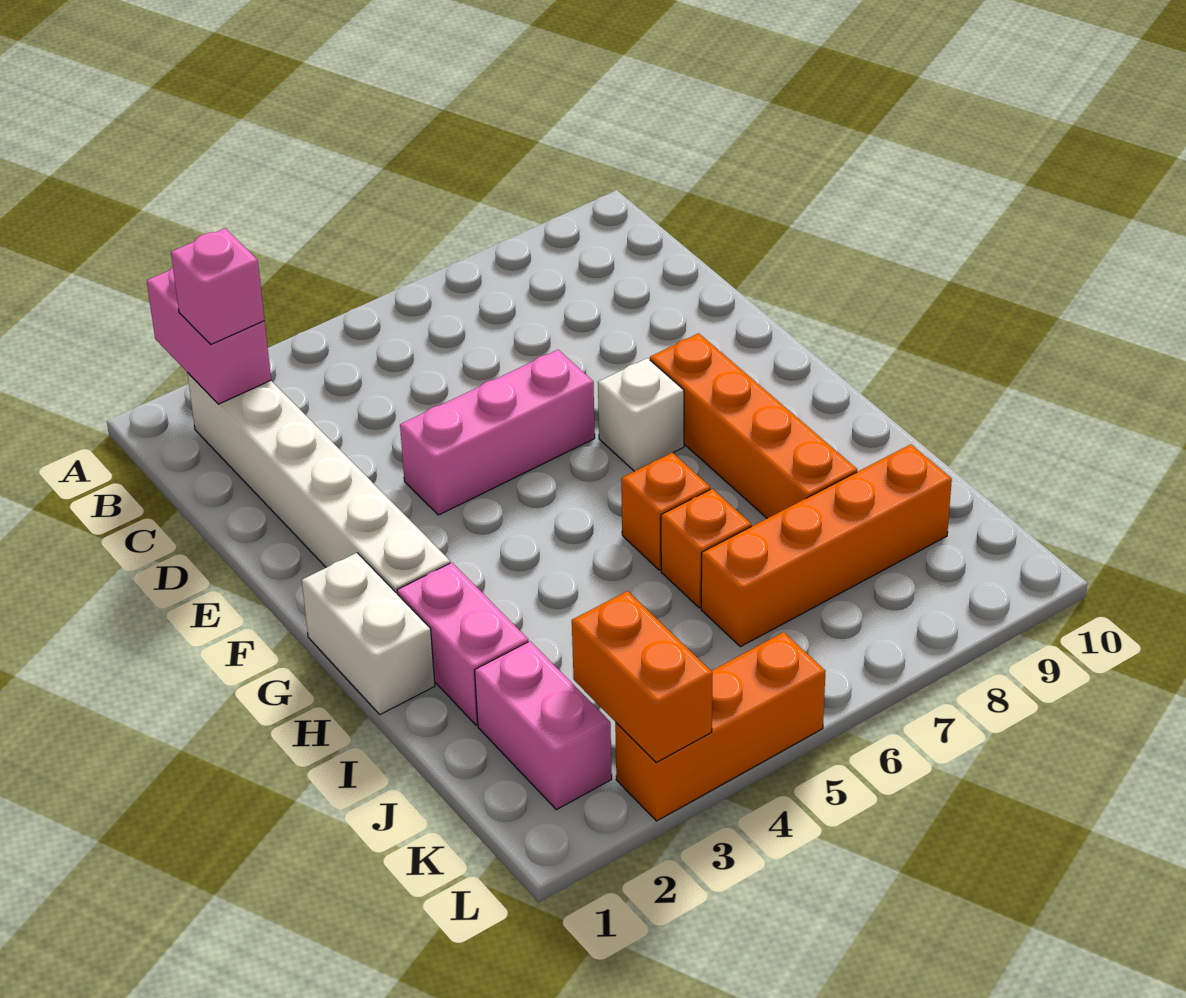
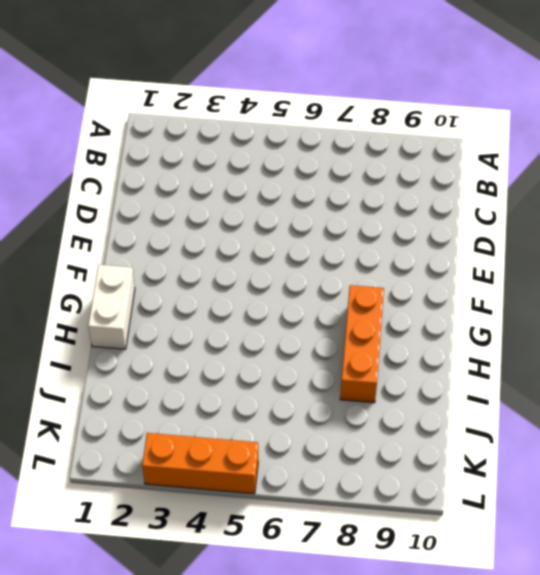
orange 1x3 brick [340,285,384,403] -> orange 1x4 brick [650,333,857,518]
none -> white 1x6 brick [187,372,450,593]
none -> pink 1x3 brick [400,350,595,515]
none -> white 1x1 brick [598,358,684,471]

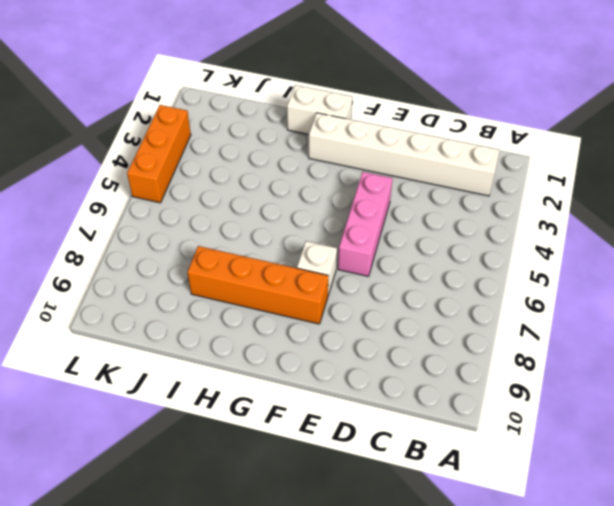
none -> pink 1x2 brick [397,563,528,725]
none -> orange 1x1 brick [621,453,710,570]
none -> orange 1x1 brick [661,489,751,608]

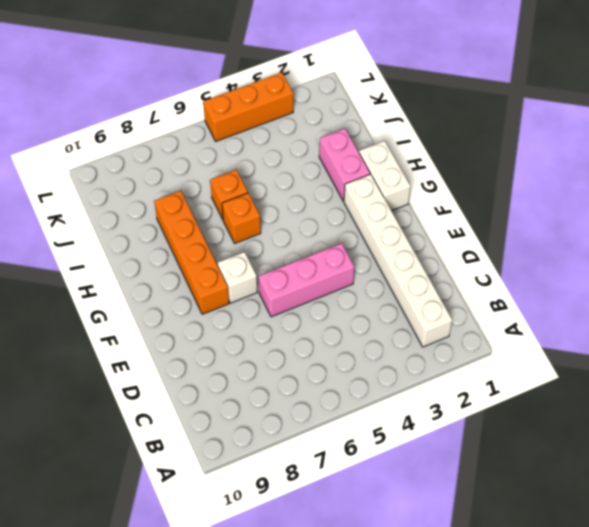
none -> pink 1x2 brick [475,641,612,810]
none -> orange 1x4 brick [701,444,952,647]
none -> pink 1x2 brick [147,267,271,404]

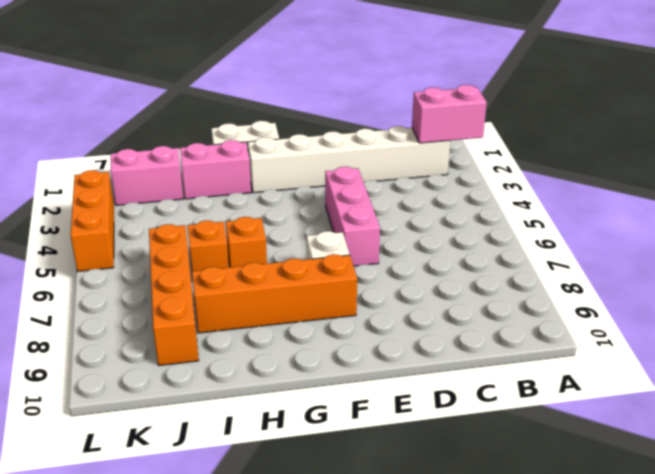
none -> orange 1x2 brick [572,591,712,763]
none -> pink 1x1 brick [171,229,265,344]

